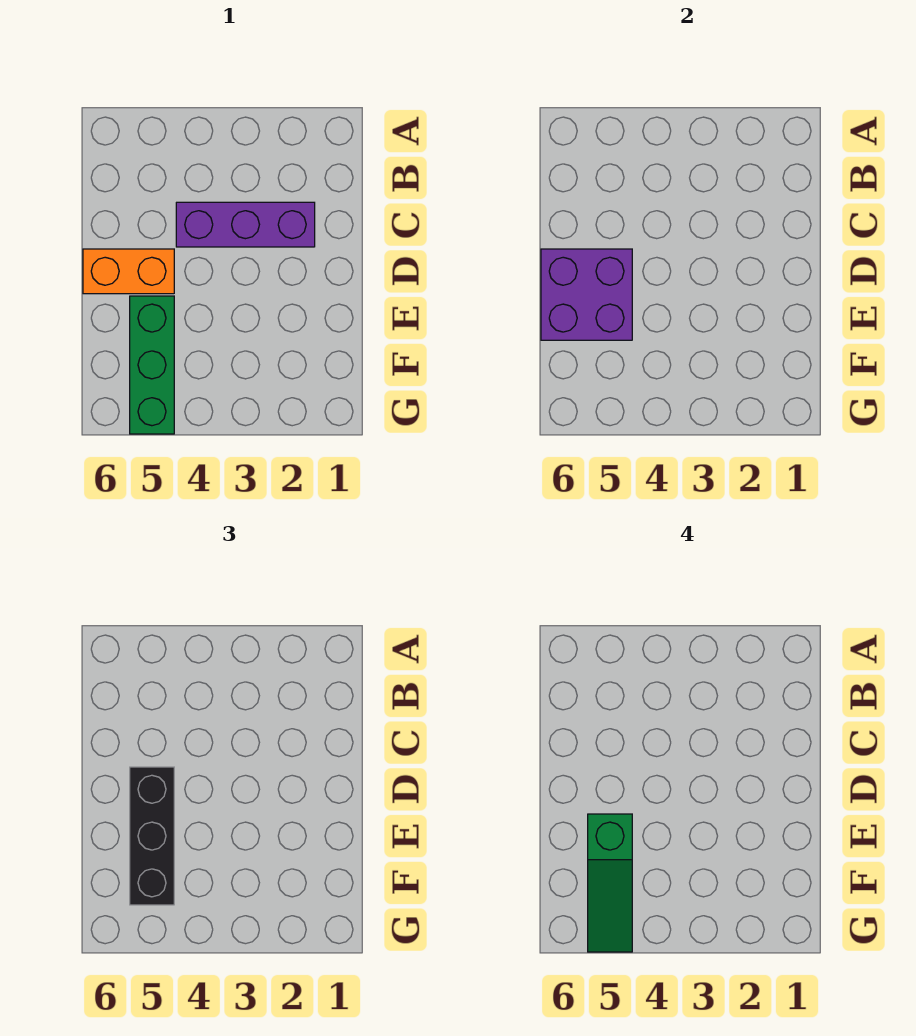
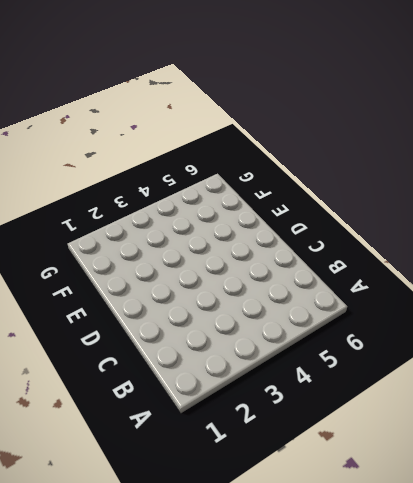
none -> purple 1x3 brick [176,202,315,247]
none -> orange 1x2 brick [83,249,174,294]

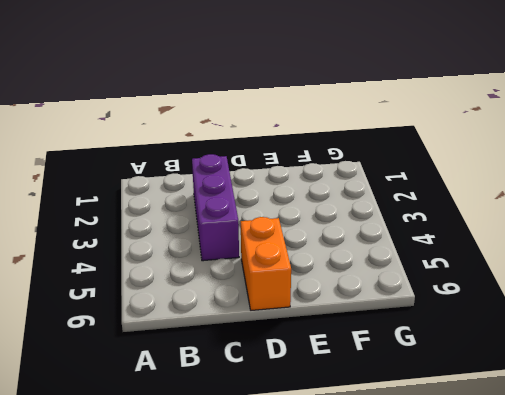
none -> green 1x3 brick [130,296,174,434]
none -> purple 2x2 brick [541,249,632,340]

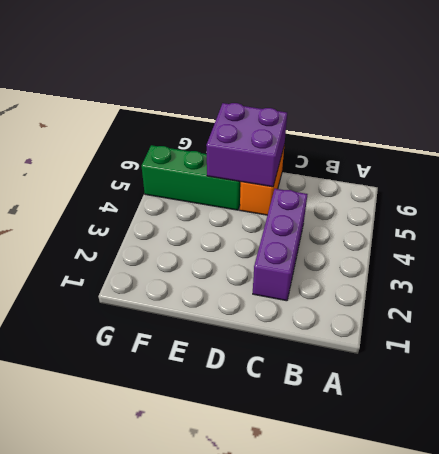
none -> black 1x3 brick [130,767,174,905]
none -> green 1x3 slope [588,814,632,952]

